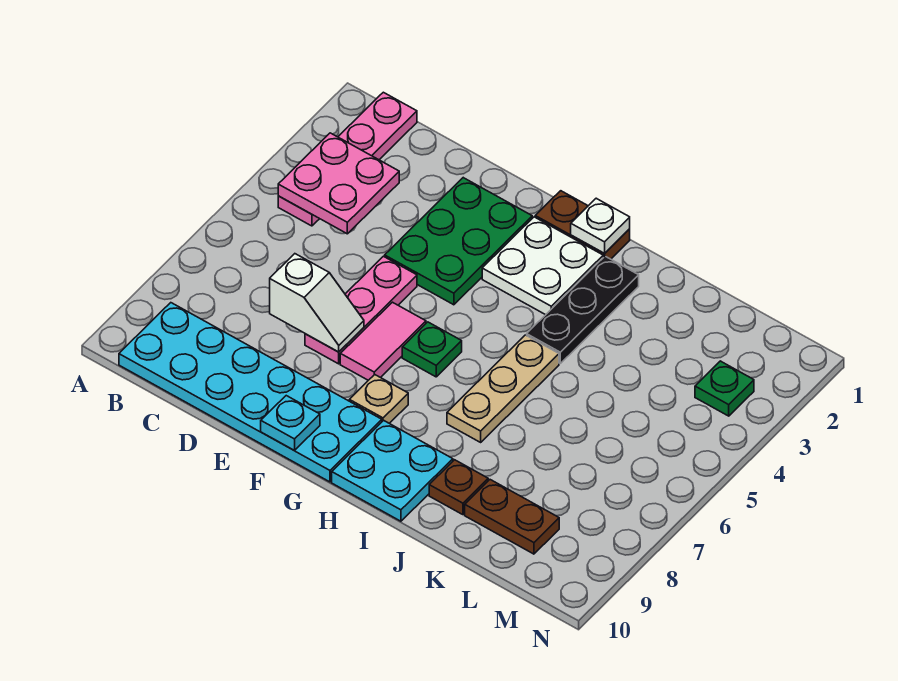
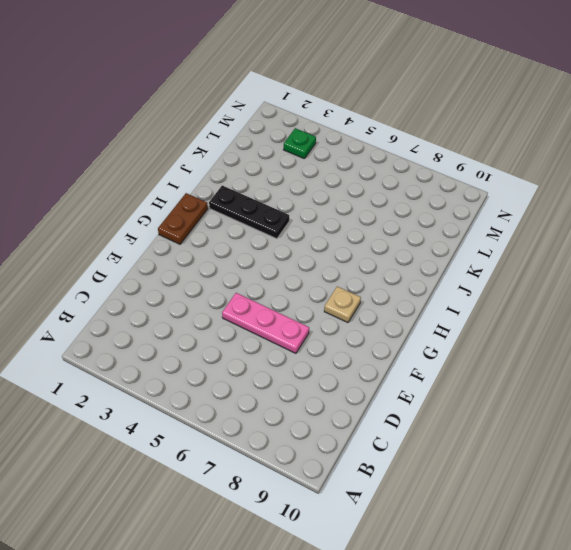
none -> pink 1x4 plate [278,92,417,226]
none -> cyan 2x6 plate [119,303,382,482]
none -> green 2x3 plate [385,178,532,305]

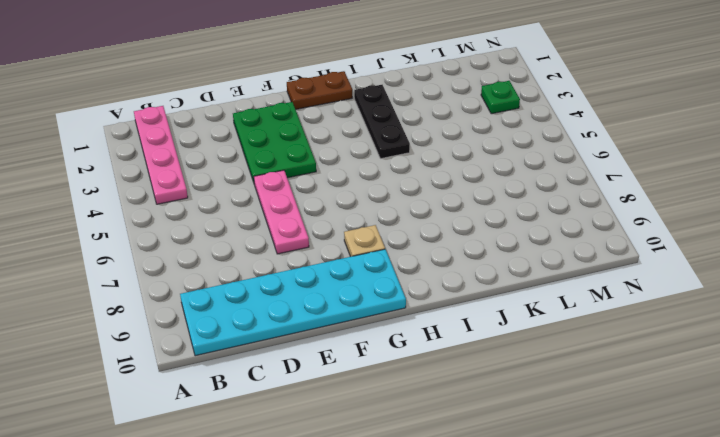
none -> pink 1x2 tile [340,302,426,380]
none -> white 2x2 plate [482,217,603,315]
none -> green 1x1 plate [402,322,462,377]

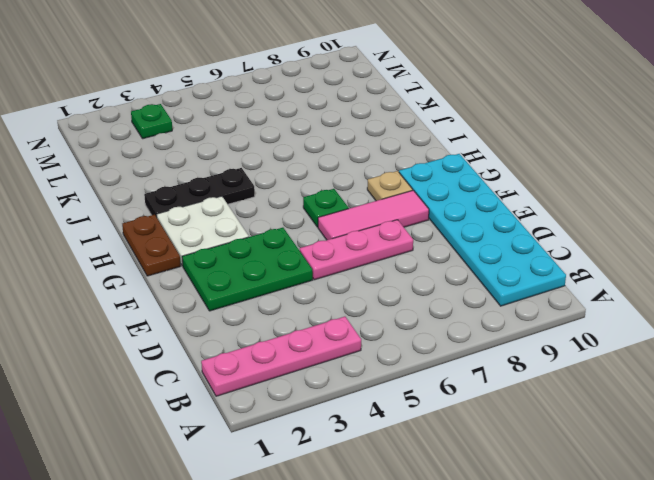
pink 1x3 tile [318,190,429,240] -> pink 1x2 tile [340,302,426,380]
none -> cyan 2x2 plate [332,420,453,521]
none -> tan 1x3 plate [447,335,559,442]
none -> brown 1x1 plate [429,460,488,515]

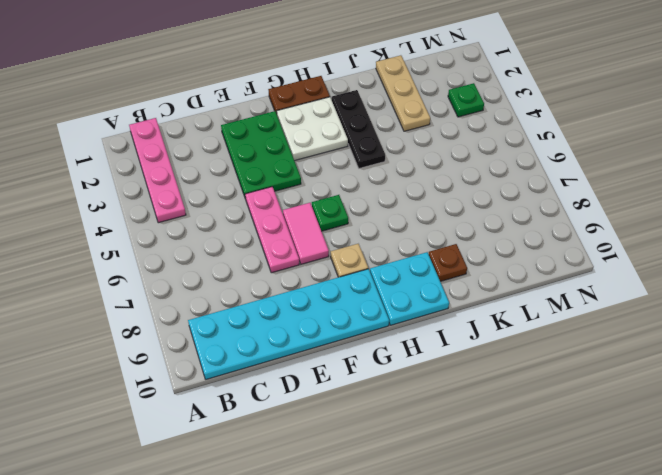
tan 1x3 plate [376,55,430,131] -> tan 1x3 plate moved to [447,335,559,442]
none -> brown 1x2 plate [465,480,559,554]
none -> pink 2x2 plate [278,133,399,234]
none -> white 1x2 slope [270,254,364,352]

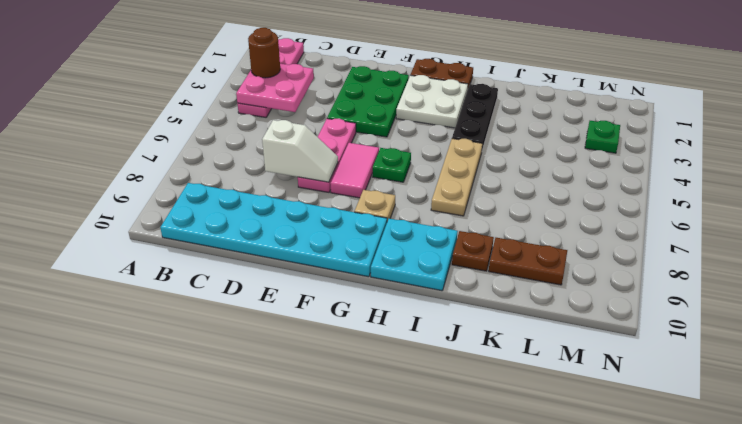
brown 1x1 round brick [248,28,280,78] -> none
none -> cyan 1x1 plate [261,396,320,450]
none -> white 1x1 plate [571,198,630,254]

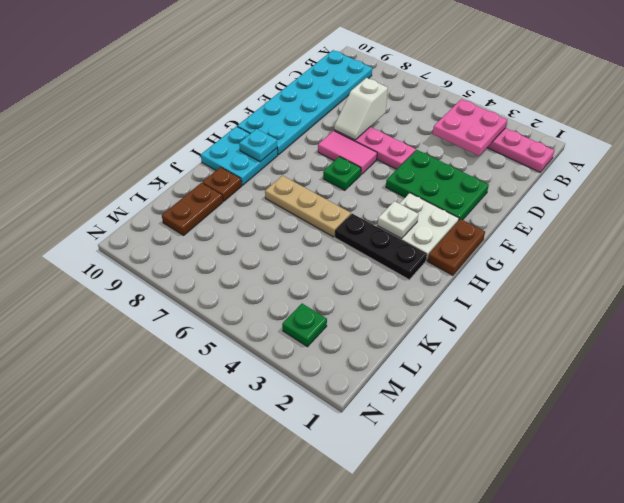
white 1x1 plate [378,201,418,239] -> white 1x1 plate moved to [571,198,630,254]
cyan 1x1 plate [239,129,277,162] -> cyan 1x1 plate moved to [261,396,320,450]
none -> tan 1x1 plate [349,375,408,423]

